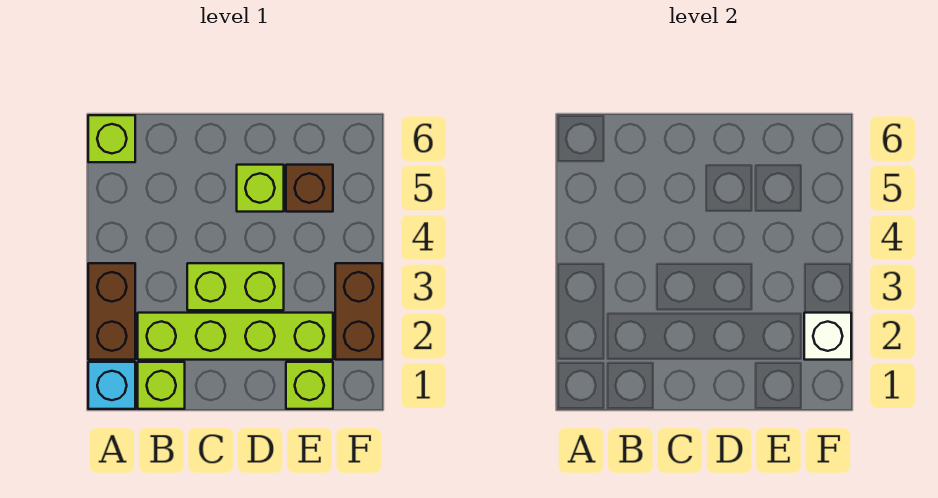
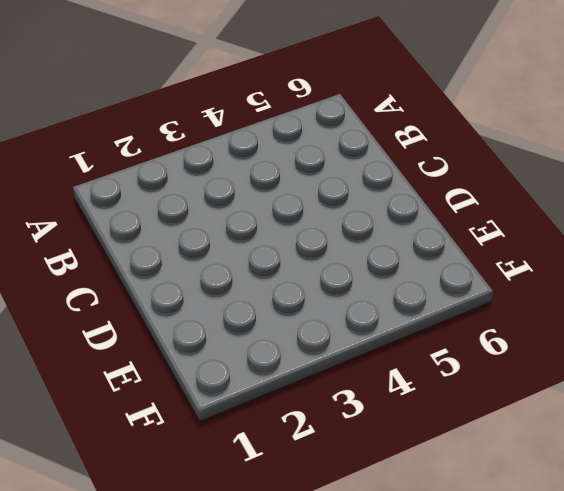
none -> cyan 1x1 brick [88,362,135,409]
none -> brown 1x2 brick [88,263,135,360]

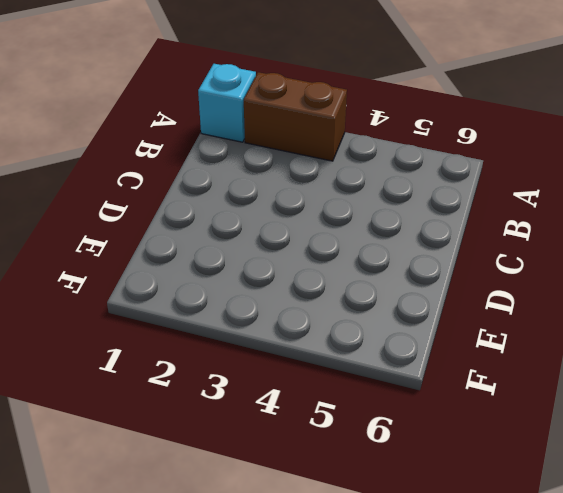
none -> lime 1x1 brick [88,115,135,162]
none -> lime 1x1 brick [138,362,185,409]

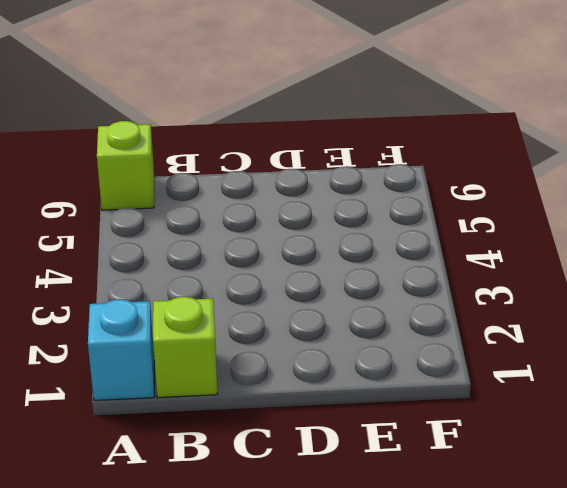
none -> brown 1x2 brick [88,263,135,360]
none -> lime 1x4 brick [138,313,333,360]

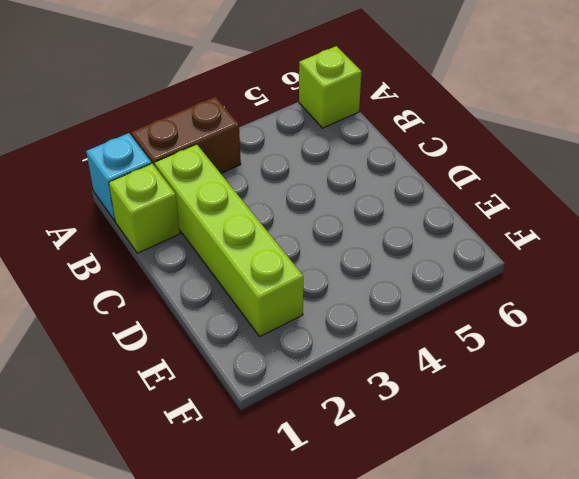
none -> lime 1x2 brick [187,263,284,310]
none -> lime 1x1 brick [237,165,284,212]

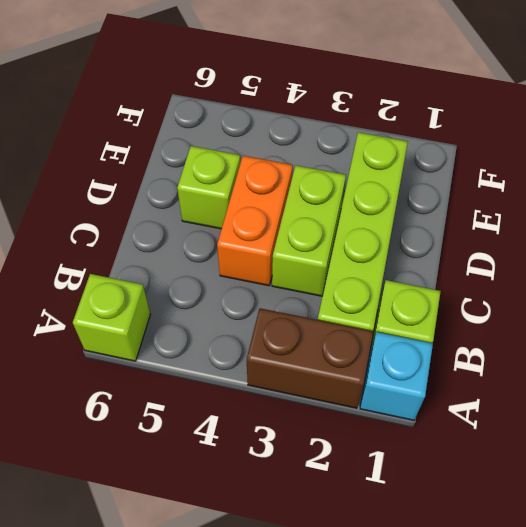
orange 1x2 brick [217,156,293,286] -> none
none -> lime 1x1 brick [286,362,333,409]
none -> brown 1x1 brick [286,165,333,212]

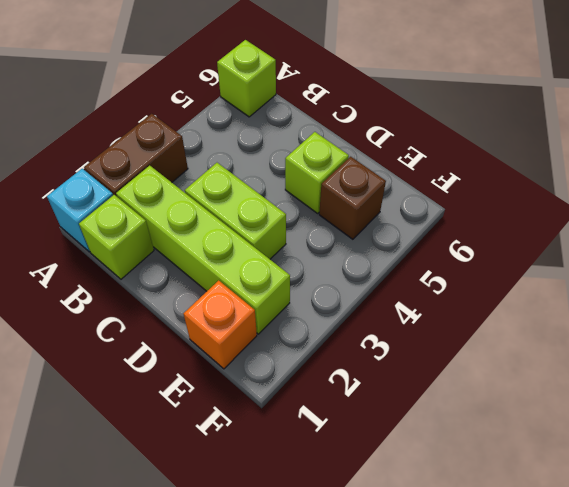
orange 1x1 brick [183,280,257,369] -> lime 1x1 brick [286,362,333,409]
none -> brown 1x2 brick [335,263,382,360]
none -> white 1x1 brick [804,313,851,360]

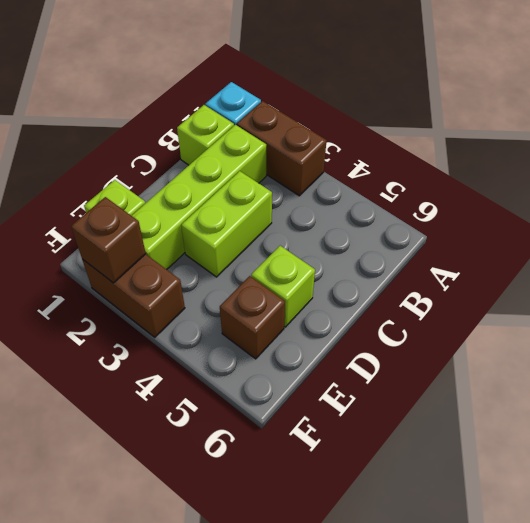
brown 1x1 brick [71,197,146,283] -> white 1x1 brick [804,313,851,360]
none -> lime 1x1 brick [88,115,135,162]

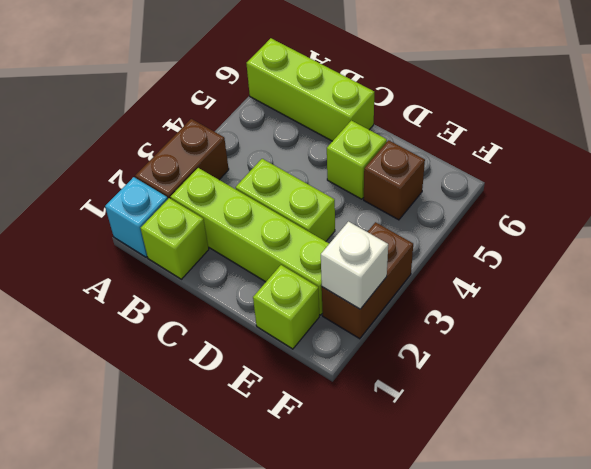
lime 1x3 brick [246,38,374,141] -> lime 1x1 brick [88,115,135,162]

